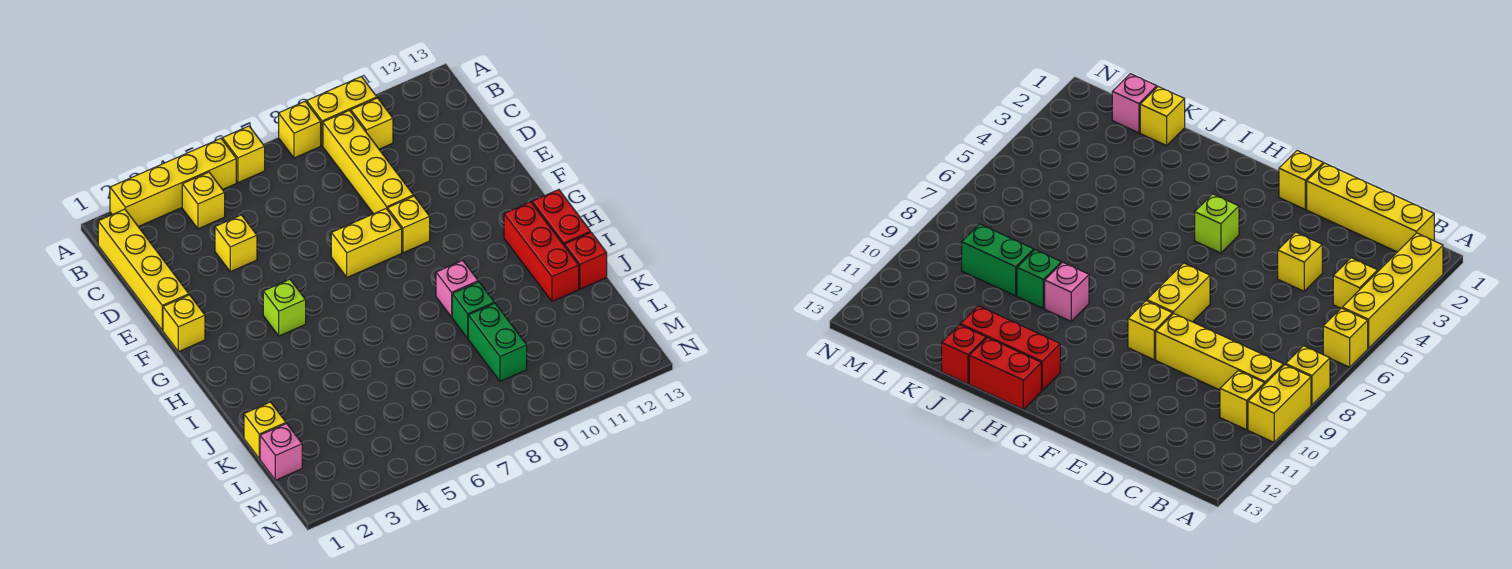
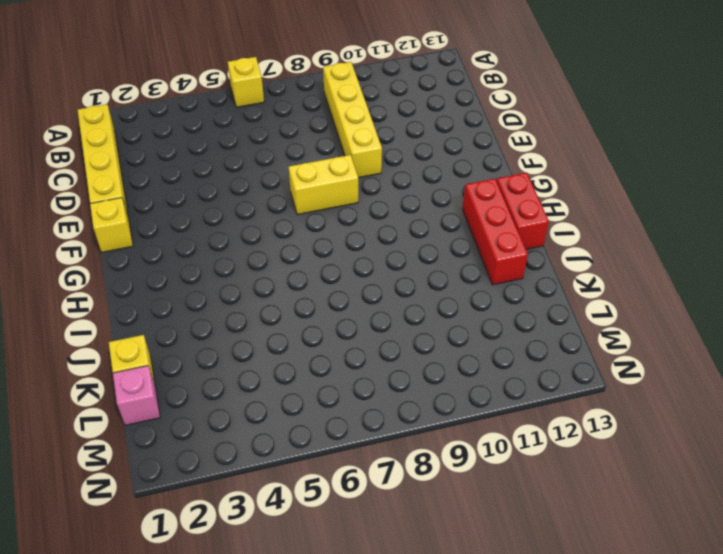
none -> yellow 1x4 brick [110,138,236,227]
none -> yellow 1x1 brick [279,102,321,158]
none -> yellow 1x2 brick [307,77,377,146]

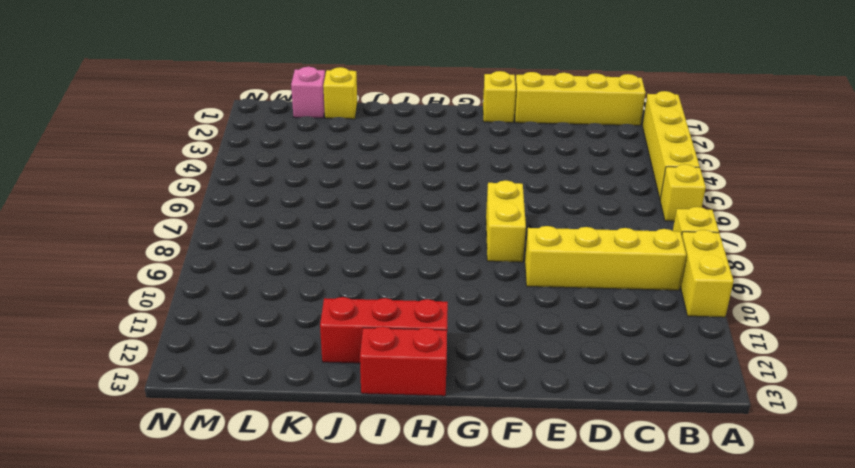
none -> yellow 1x1 brick [182,172,225,229]
none -> yellow 1x1 brick [351,98,393,149]
none -> yellow 1x1 brick [215,215,257,272]

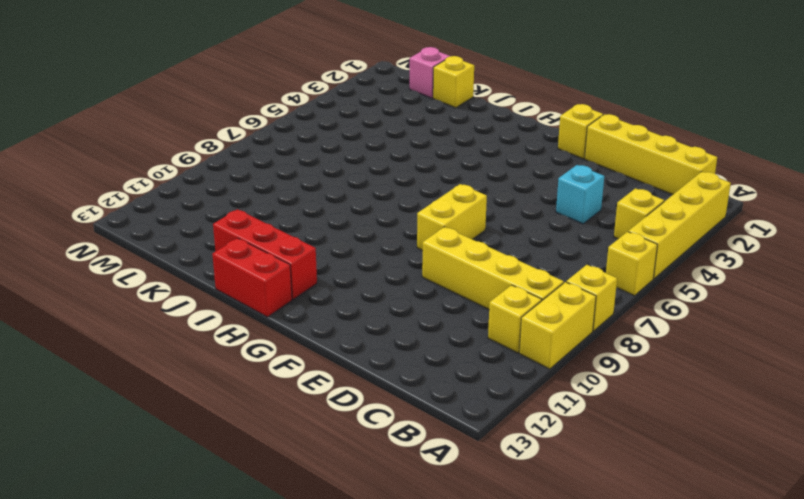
cyan 1x1 brick [556,165,604,224] -> yellow 1x1 brick [215,215,257,272]
none -> yellow 1x1 brick [388,196,430,253]
none -> lime 1x1 brick [263,279,306,336]
none -> pink 1x1 brick [436,260,478,317]

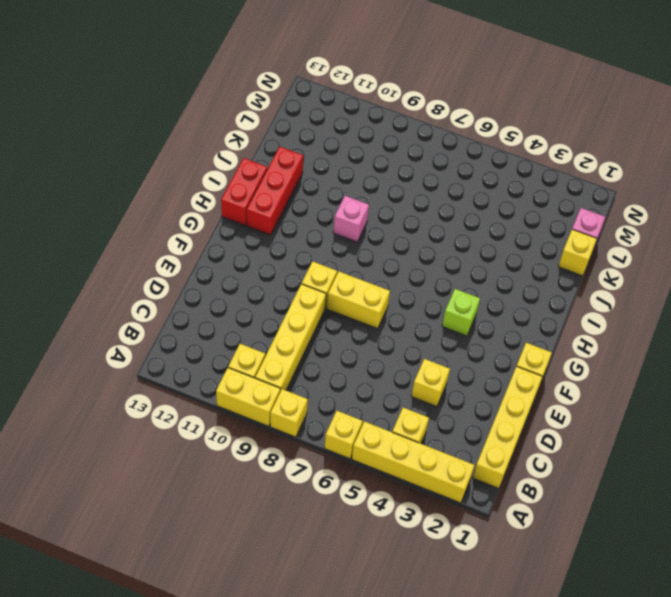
none -> green 1x1 brick [452,282,494,338]
none -> red 1x1 brick [565,233,607,289]
none -> green 1x2 brick [468,303,527,381]

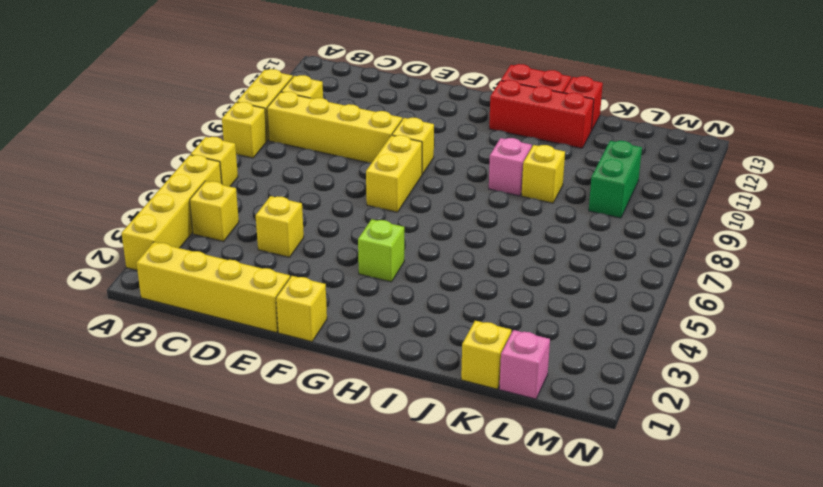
yellow 1x1 brick [522,145,565,203] -> green 1x1 brick [452,282,494,338]
green 1x2 brick [589,141,642,218] -> green 1x2 brick turned to [468,303,527,381]

